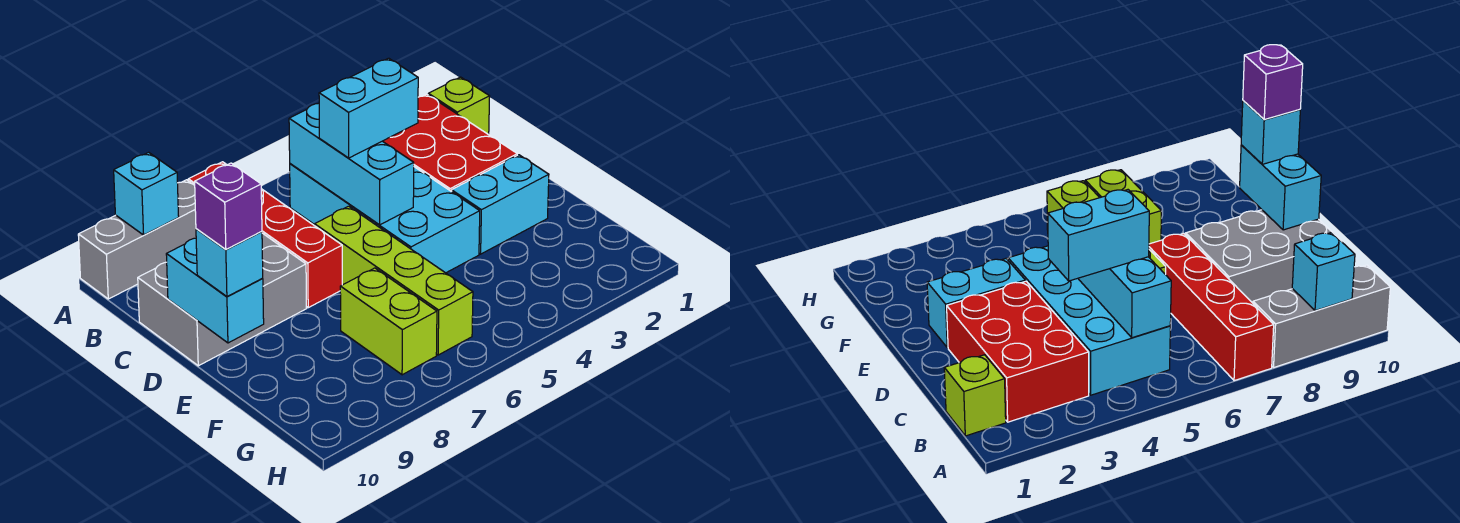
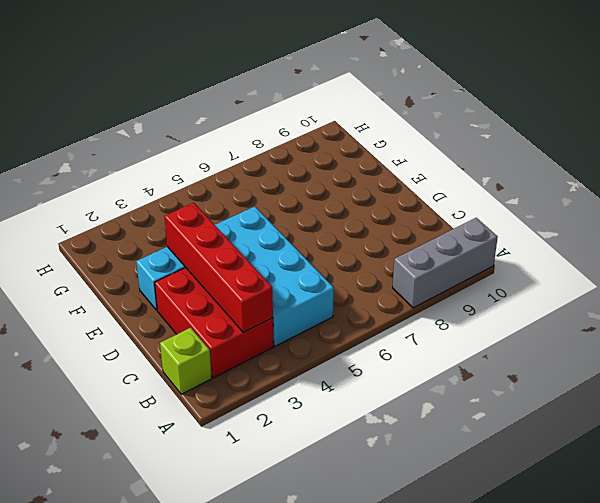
red 1x4 brick [164,203,273,332] -> red 1x4 brick moved to [188,162,342,308]
none -> grey 2x3 brick [138,233,307,366]
none -> lime 1x4 brick [315,206,473,355]
none -> lime 1x2 brick [340,268,437,375]

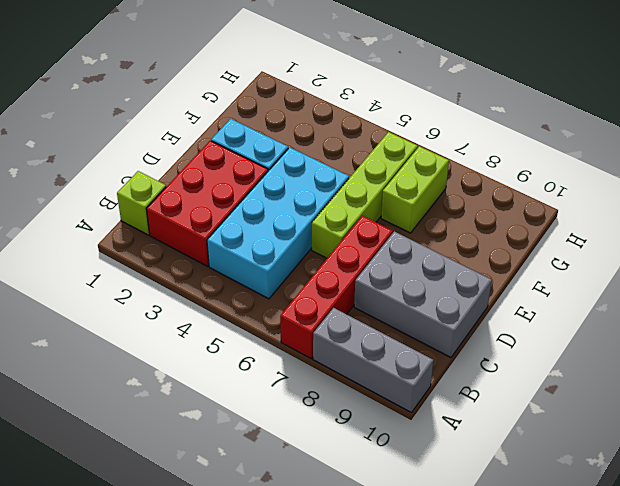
none -> cyan 1x1 brick [114,152,179,235]
none -> cyan 1x3 brick [289,103,414,225]
none -> cyan 1x2 brick [166,238,264,343]

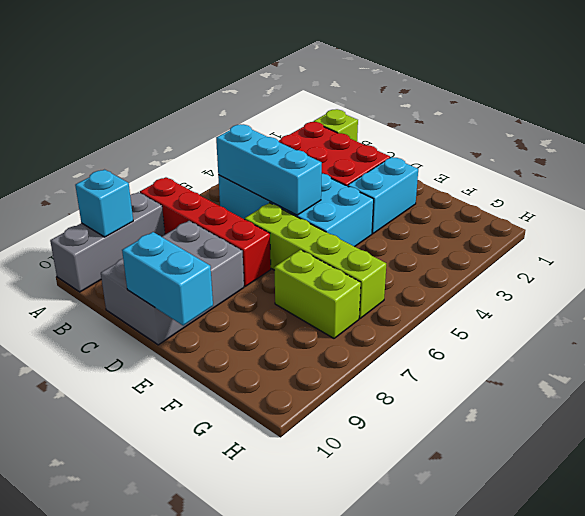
none -> cyan 1x2 brick [319,58,418,158]
none -> cyan 1x1 brick [196,229,263,297]
none -> purple 1x1 brick [195,163,262,249]

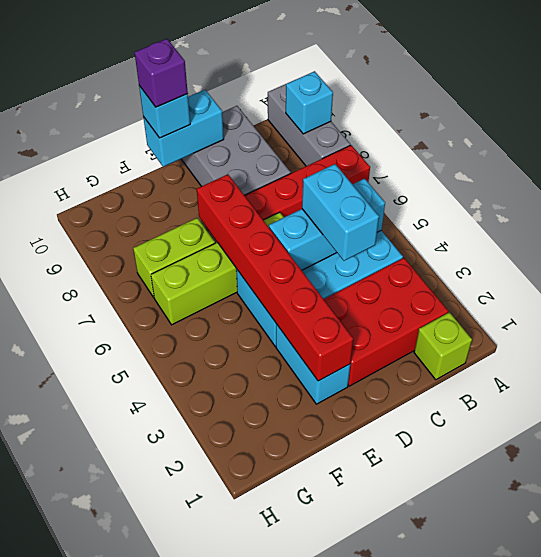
red 1x6 brick [197,174,353,381] -> none

